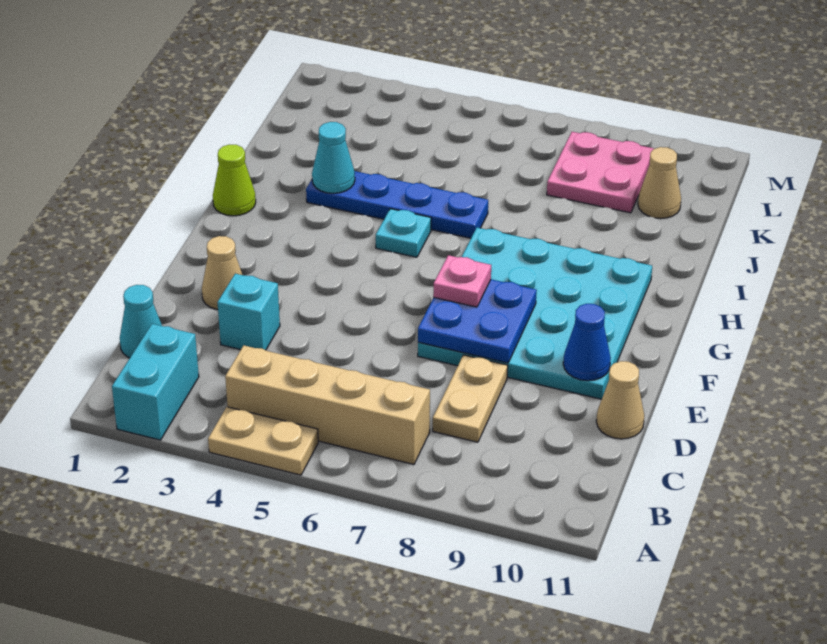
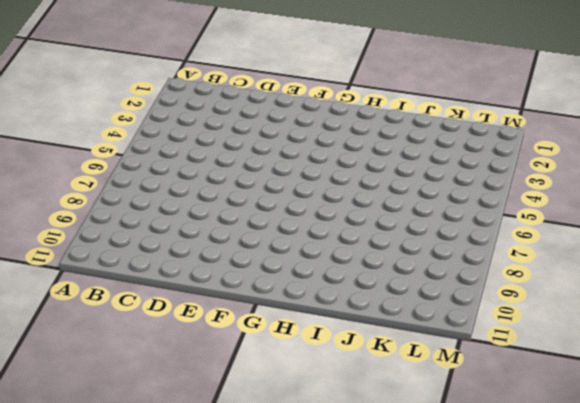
none -> cyan 1x2 brick [112,324,199,440]
none -> tan 1x2 plate [208,407,318,475]
none -> tan 1x4 brick [225,345,430,464]

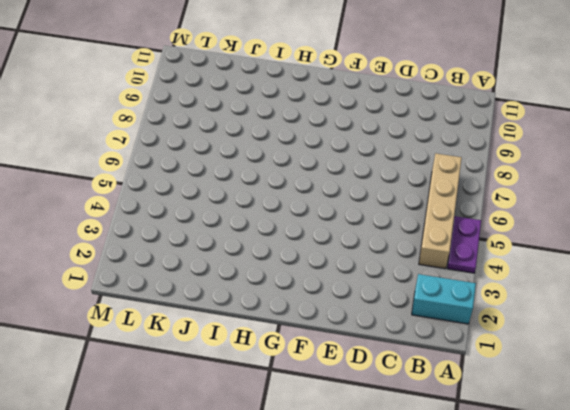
purple 1x2 plate [447,216,481,273] -> tan 1x2 plate [208,407,318,475]
none -> cyan 1x1 cone [120,285,162,358]
none -> tan 1x2 plate [433,355,508,442]
none -> cyan 1x1 brick [217,274,280,350]

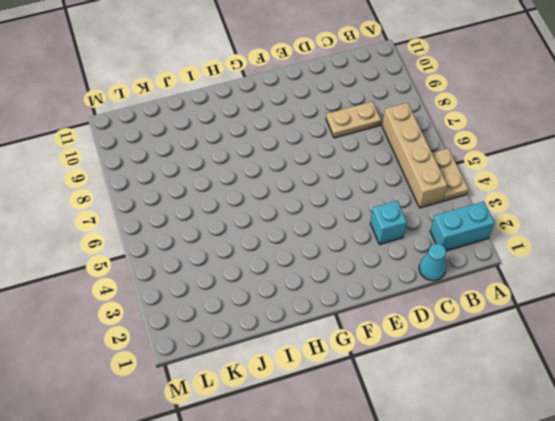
none -> tan 1x1 cone [596,361,644,439]
none -> tan 1x1 cone [202,236,242,310]
none -> cyan 4x4 plate [418,228,652,399]

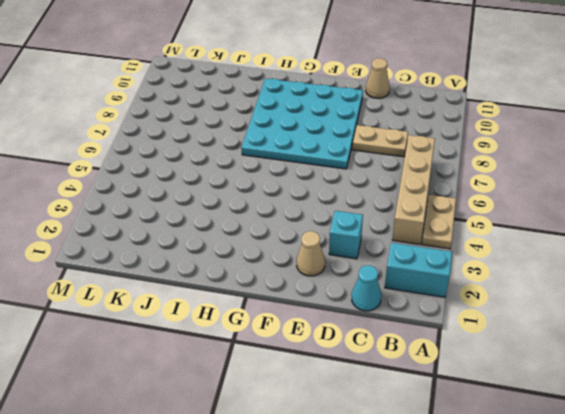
none -> lime 1x1 cone [213,145,256,216]
none -> cyan 1x1 plate [376,209,431,257]
none -> blue 1x4 plate [306,171,488,238]

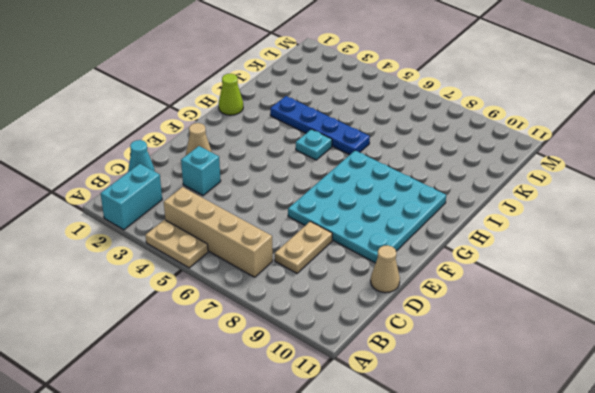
none -> pink 2x2 plate [547,132,654,213]
none -> tan 1x1 cone [638,147,681,219]
none -> blue 2x2 plate [418,279,537,363]

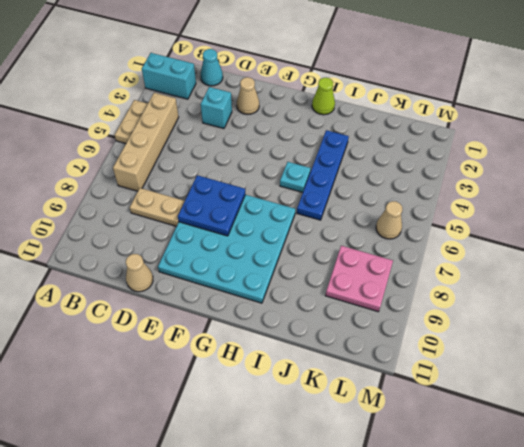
tan 1x1 cone [376,201,402,239] -> tan 1x1 cone moved to [638,147,681,219]
none -> blue 1x1 cone [563,304,611,381]
none -> cyan 1x1 cone [312,122,355,193]
none -> pink 1x1 plate [433,255,491,307]

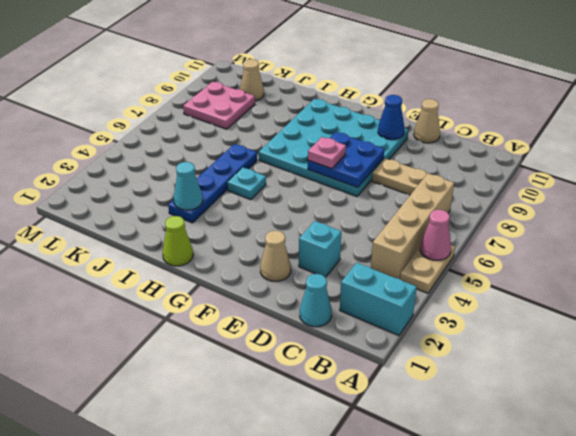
pink 1x1 cone [420,210,451,260] -> none

